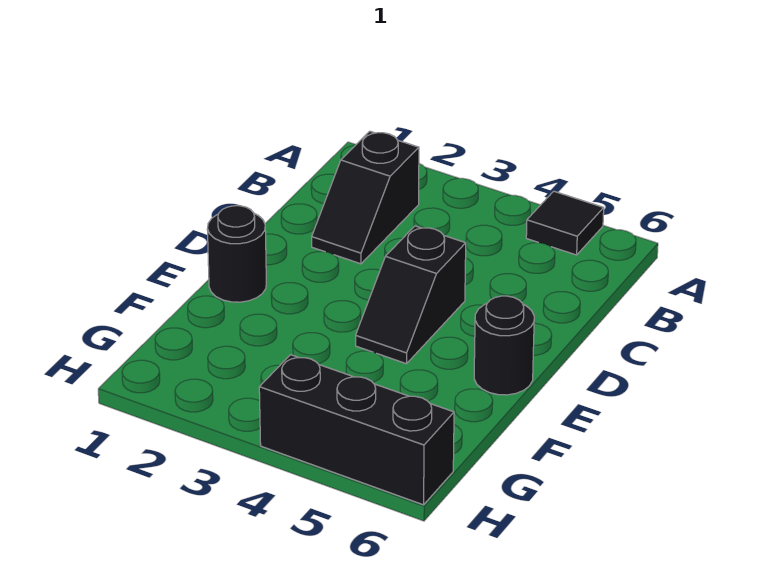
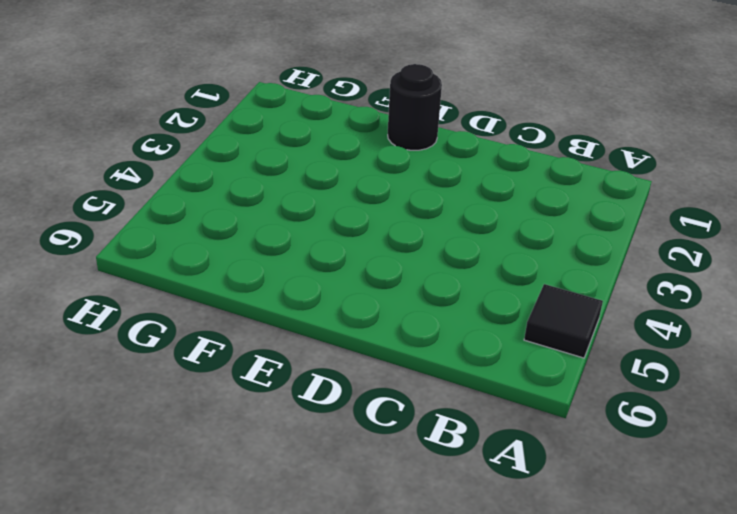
none -> black 1x2 slope [312,131,419,264]
none -> black 1x2 slope [356,226,466,364]

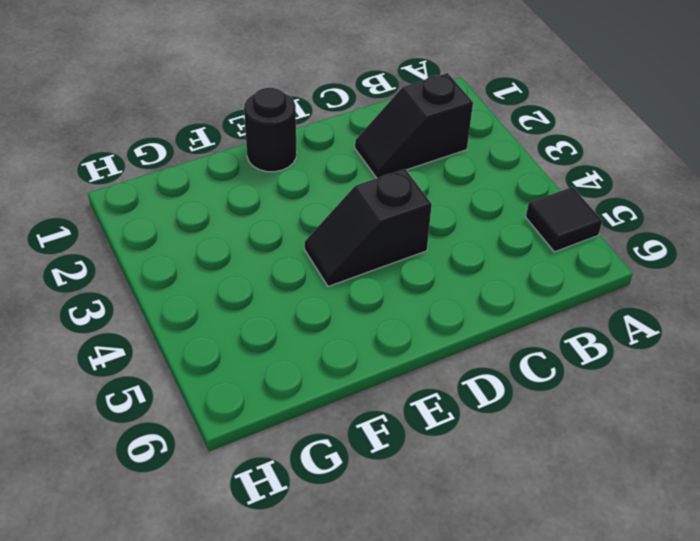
none -> black 1x1 round brick [474,296,534,395]
none -> black 1x3 brick [259,355,454,505]

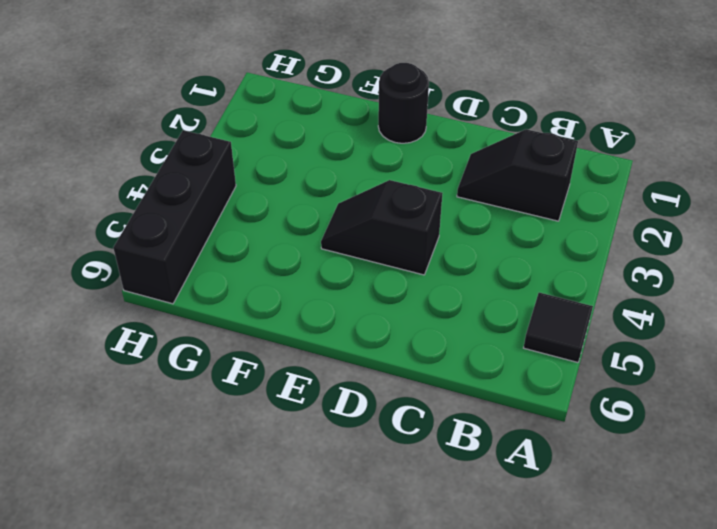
none -> black 1x1 round brick [474,296,534,395]

